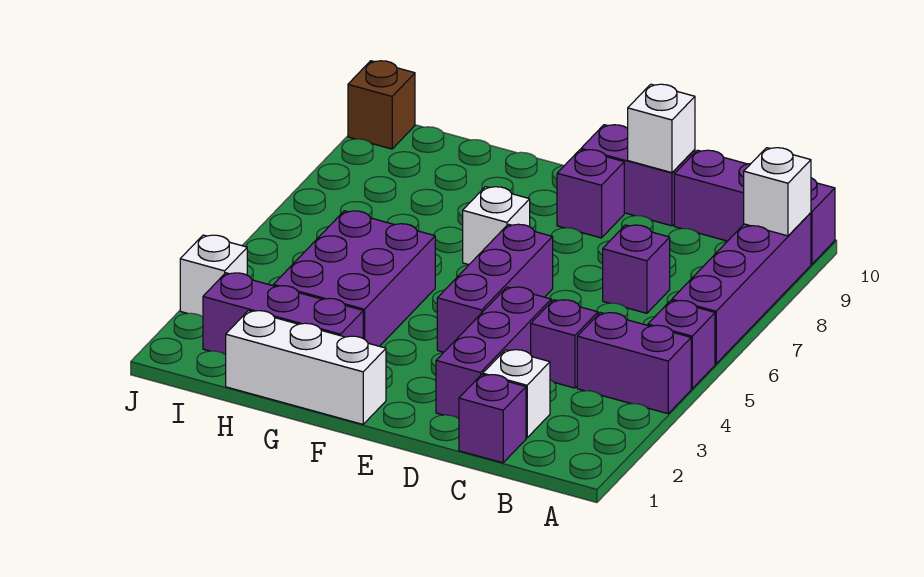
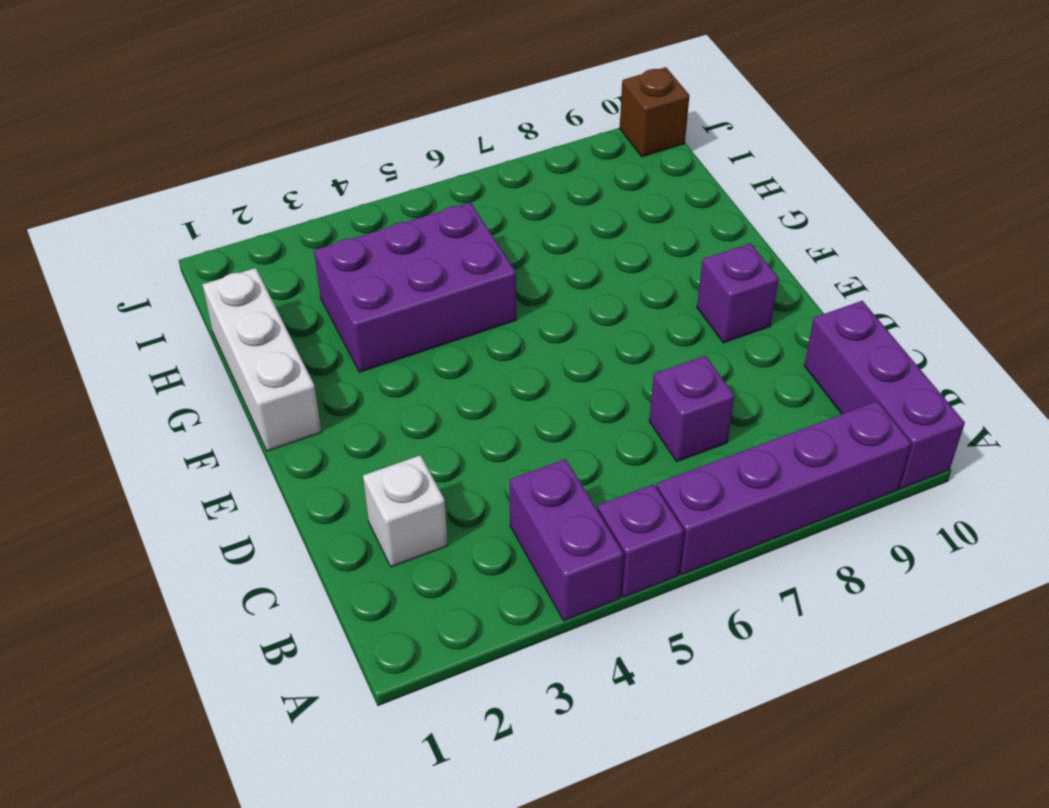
none -> purple 1x1 brick [459,375,526,463]
none -> purple 1x1 brick [531,300,598,388]
none -> purple 1x3 brick [436,287,551,419]

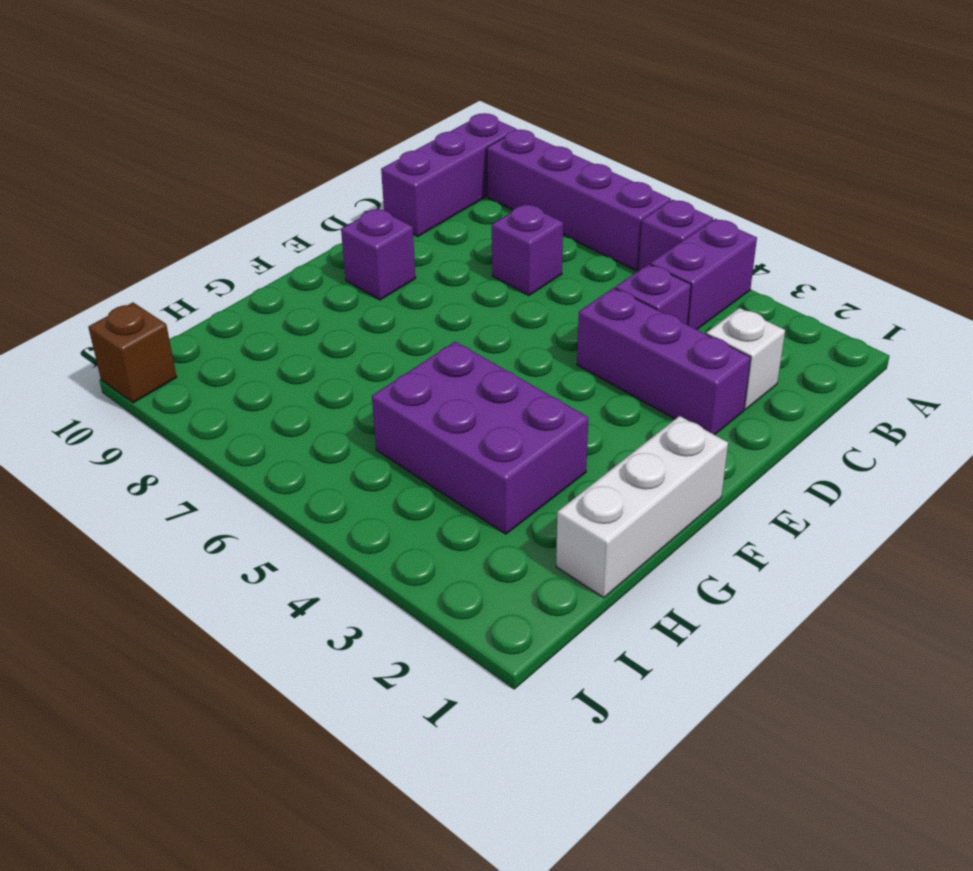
none -> purple 1x1 brick [459,375,526,463]
none -> purple 1x2 brick [581,125,695,226]
none -> purple 1x3 brick [437,224,553,352]

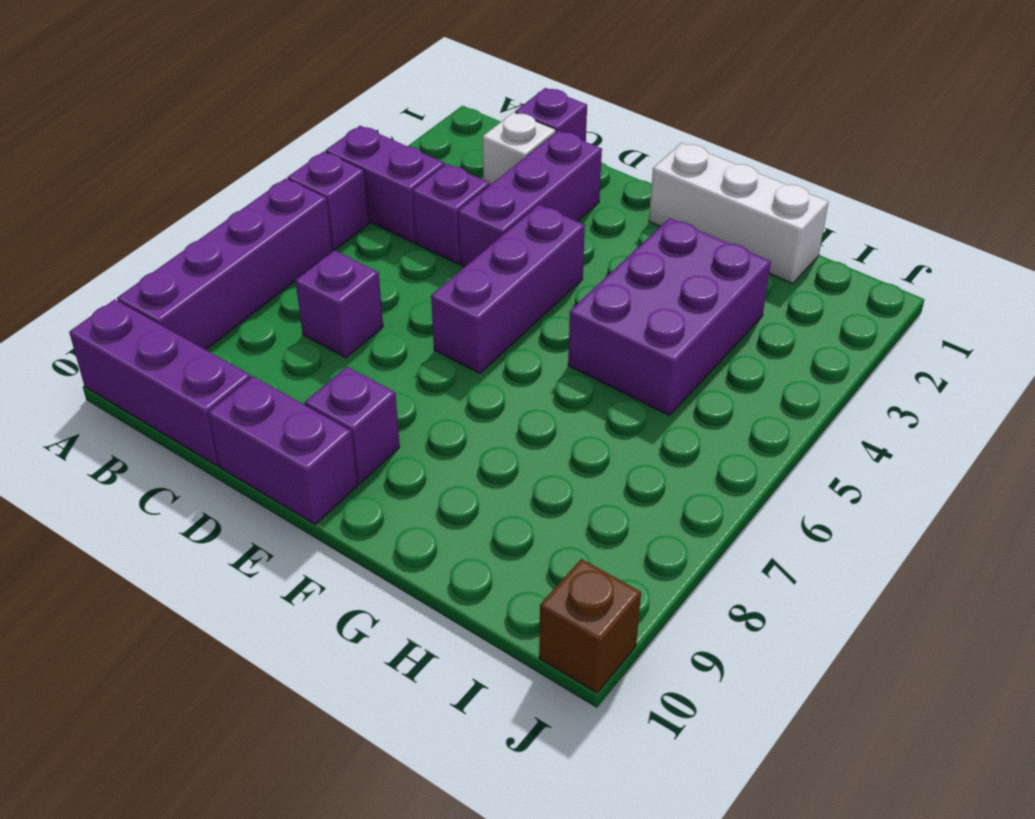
none -> white 1x1 brick [463,187,530,265]
none -> purple 1x3 brick [203,273,363,355]
none -> white 1x1 brick [180,235,247,317]

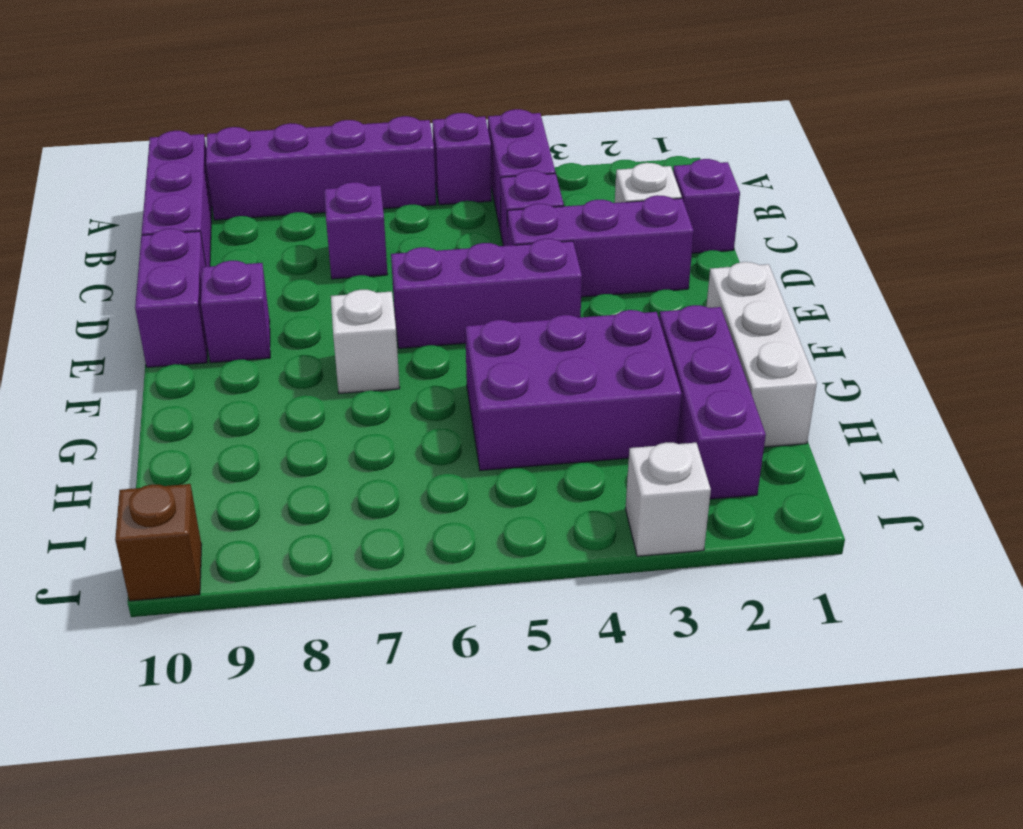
none -> white 1x1 brick [744,148,811,236]
none -> white 1x1 brick [628,84,695,173]

